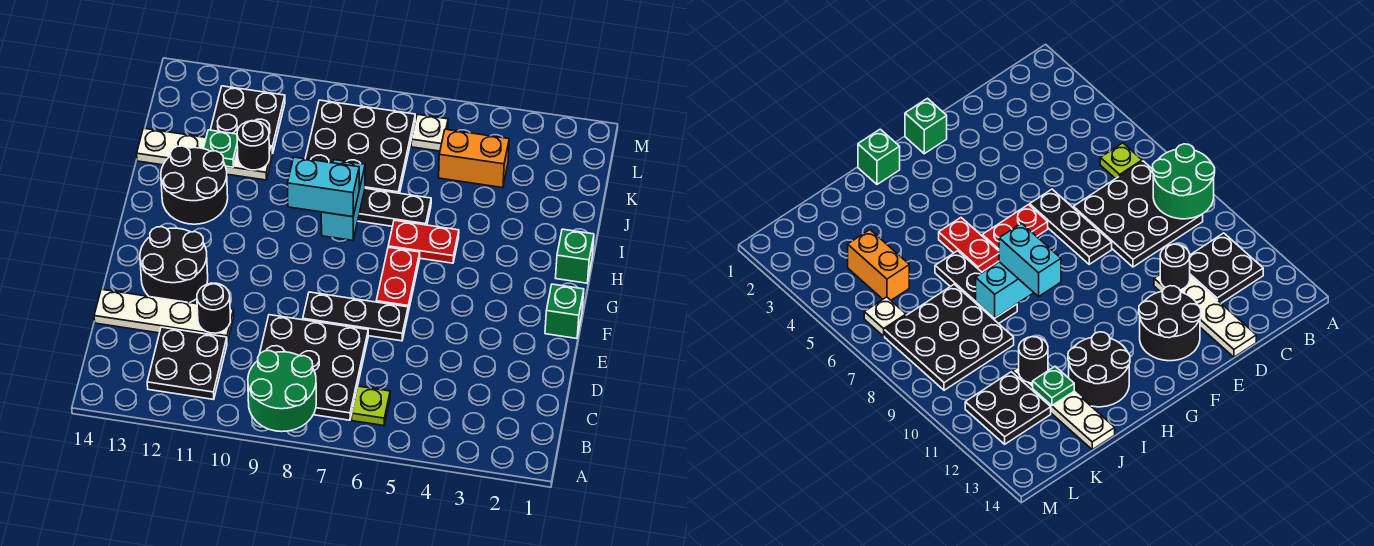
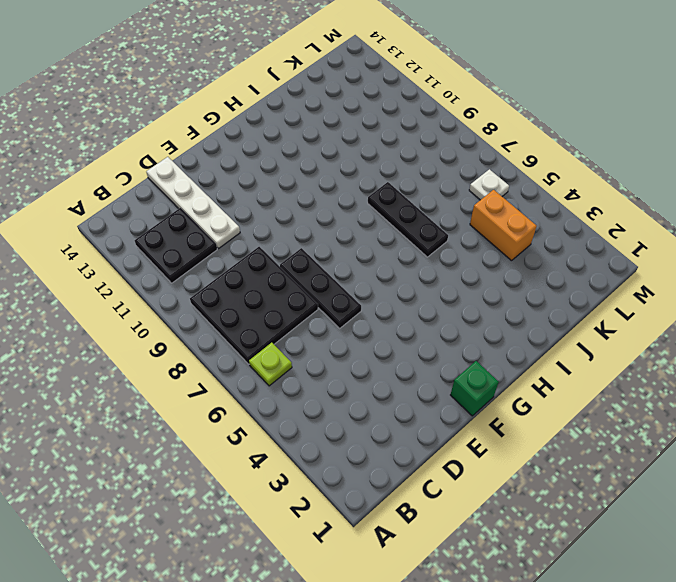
none -> black 2x2 round brick [140,227,208,303]
none -> red 1x2 plate [376,247,420,312]
none -> green 1x1 brick [556,229,594,283]

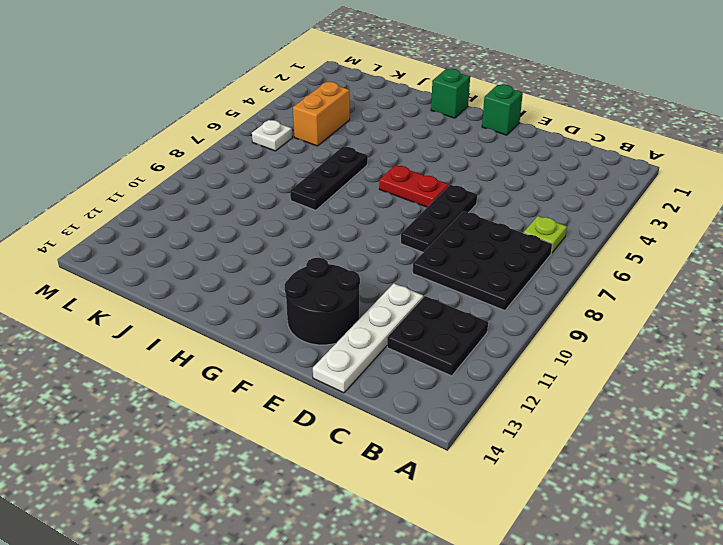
none -> red 1x2 plate [388,220,459,263]
none -> black 2x2 round brick [161,146,228,224]
none -> black 3x3 plate [305,100,415,193]

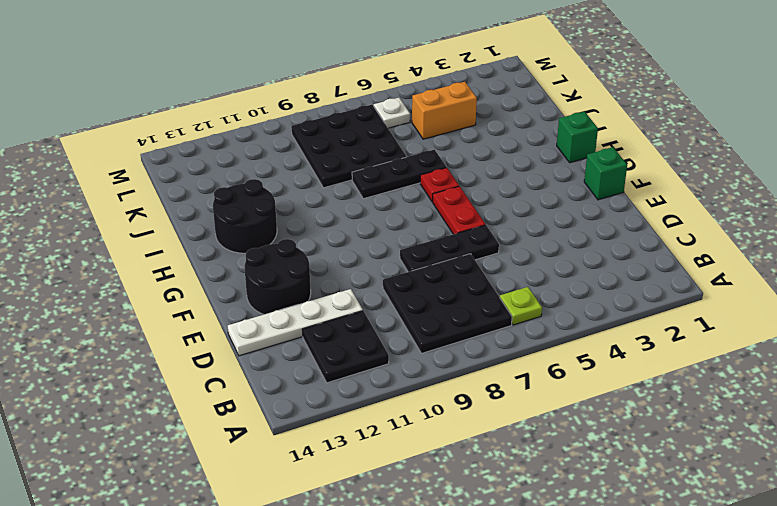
red 1x1 plate [420,168,459,202] -> red 1x2 plate [388,220,459,263]
none -> white 1x4 plate [137,128,273,180]
none -> black 2x2 plate [211,86,285,153]
none -> green 2x2 round brick [248,351,316,432]

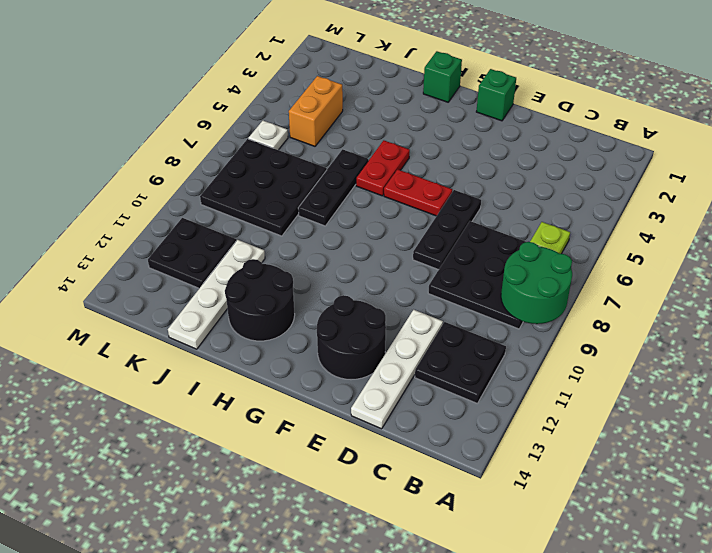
none -> black 1x1 round brick [197,283,230,333]
none -> cyan 1x2 brick [321,160,365,240]
none -> black 1x1 round brick [237,121,270,170]

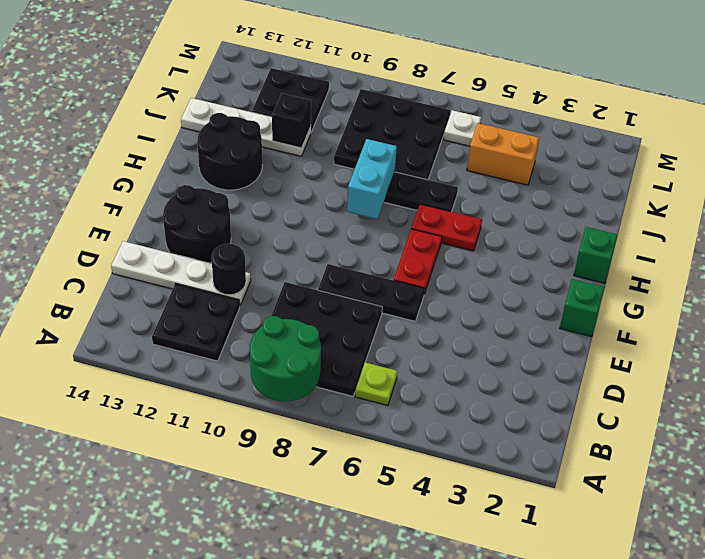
black 1x1 brick [272,93,311,148] -> black 1x1 round brick [237,121,270,170]
none -> green 1x1 plate [203,130,238,167]
none -> cyan 1x2 brick [287,157,359,217]

